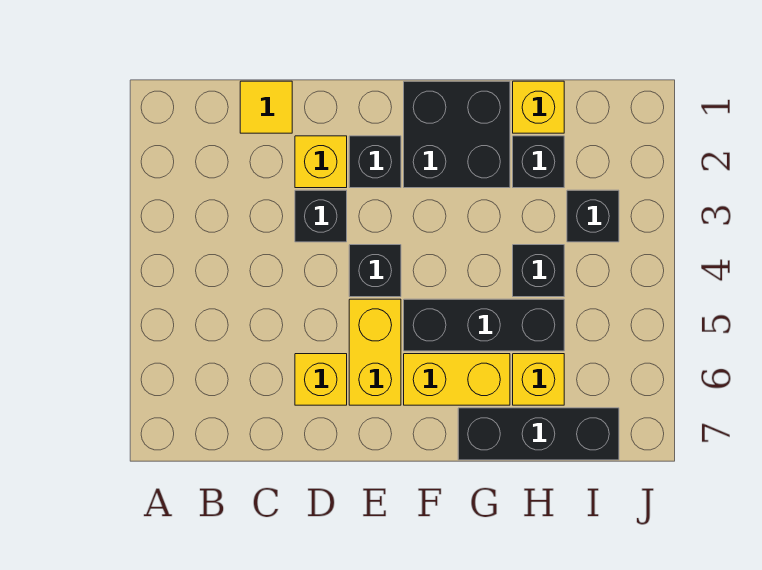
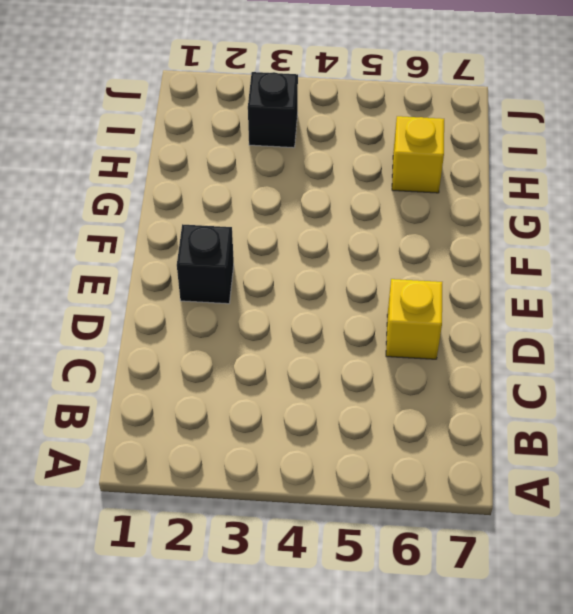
none -> yellow 1x1 tile [240,81,292,133]
none -> yellow 1x1 brick [295,136,347,188]
none -> black 1x1 brick [295,190,347,242]

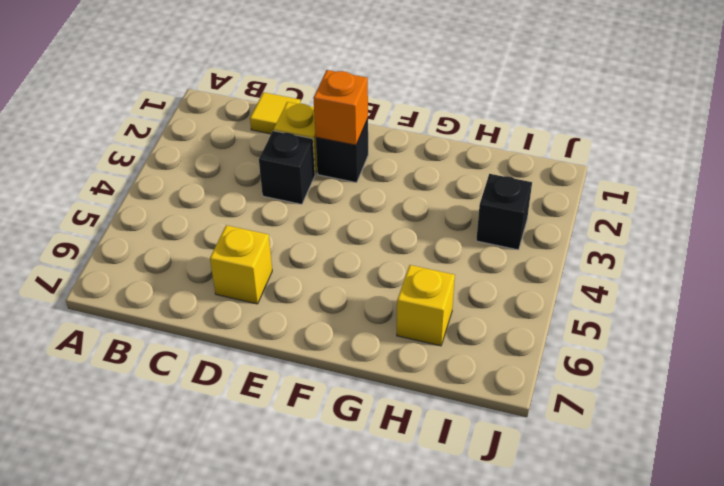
orange 1x1 brick [313,70,368,145] -> none
none -> black 1x1 brick [349,245,401,297]
none -> yellow 1x2 brick [349,299,401,405]
none -> black 2x2 brick [404,81,510,188]

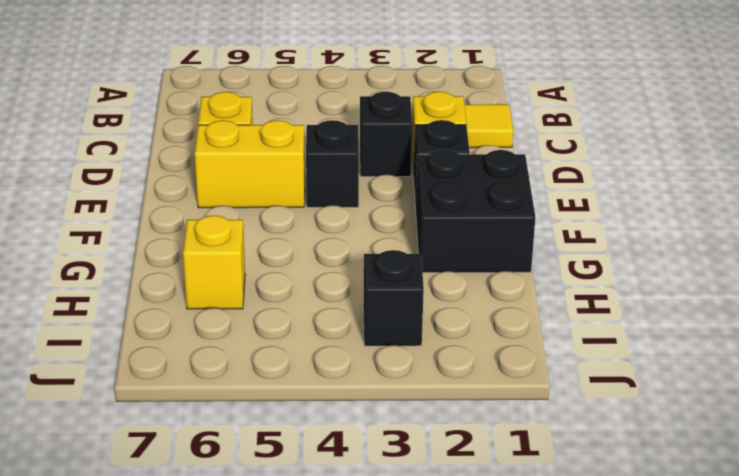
none -> black 1x3 brick [404,299,564,351]
none -> yellow 1x2 brick [404,354,510,405]
none -> black 1x3 brick [458,408,619,460]

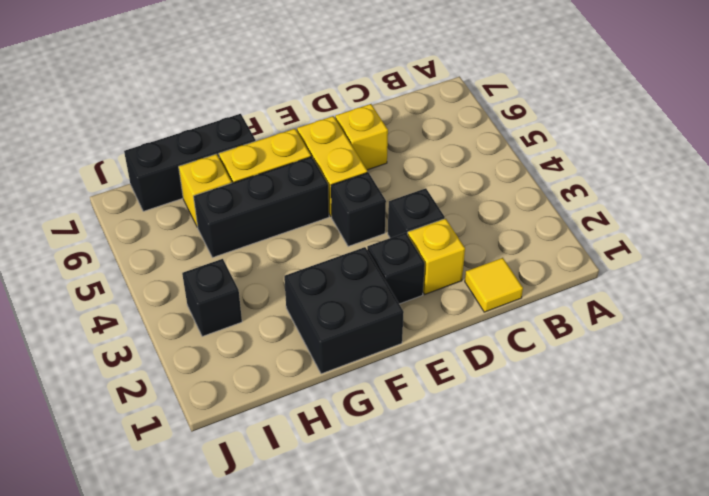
none -> yellow 1x1 brick [513,81,564,133]
none -> black 1x1 brick [513,136,564,188]
none -> black 1x1 brick [513,245,564,297]

